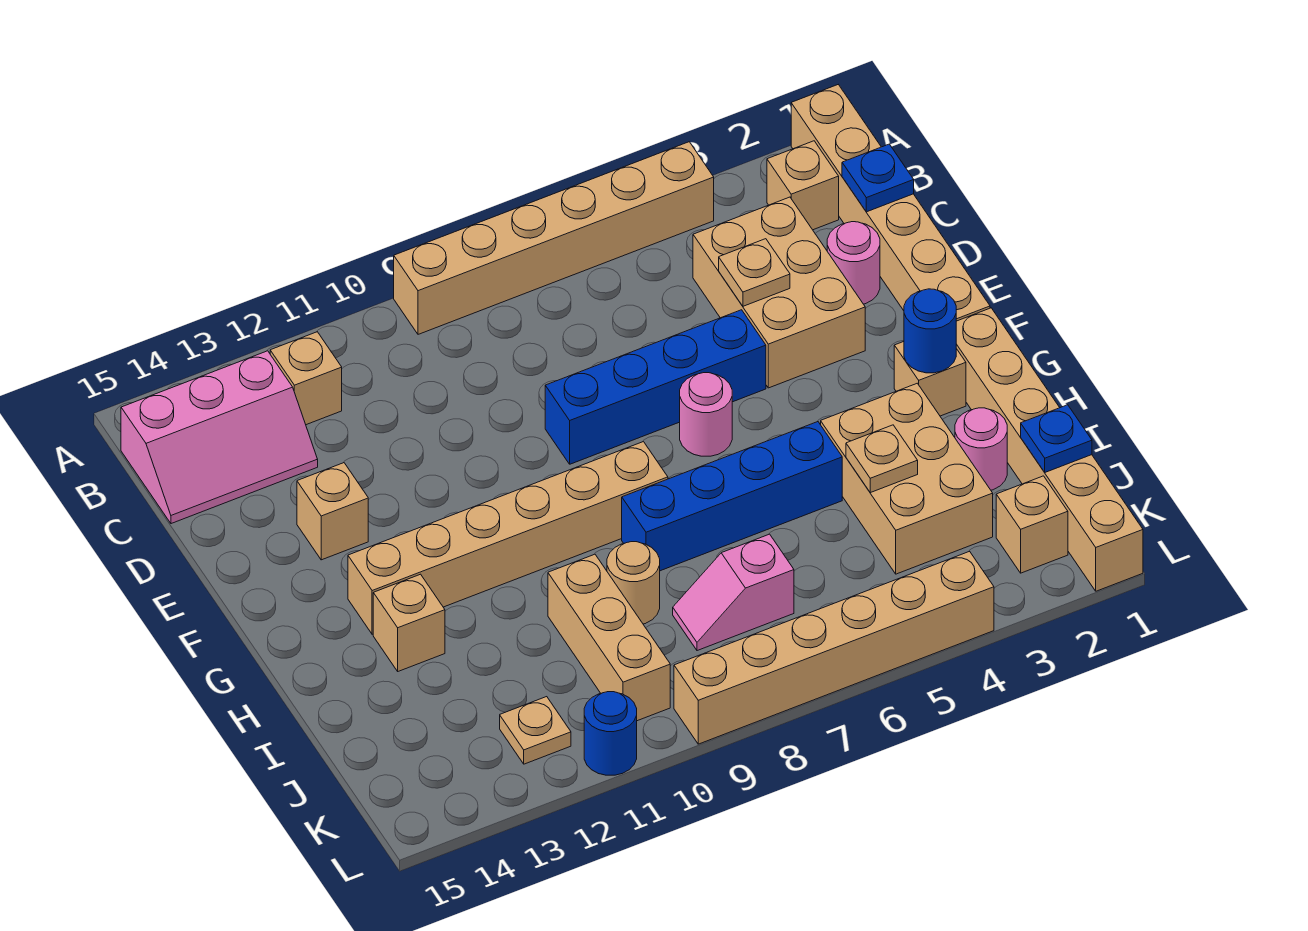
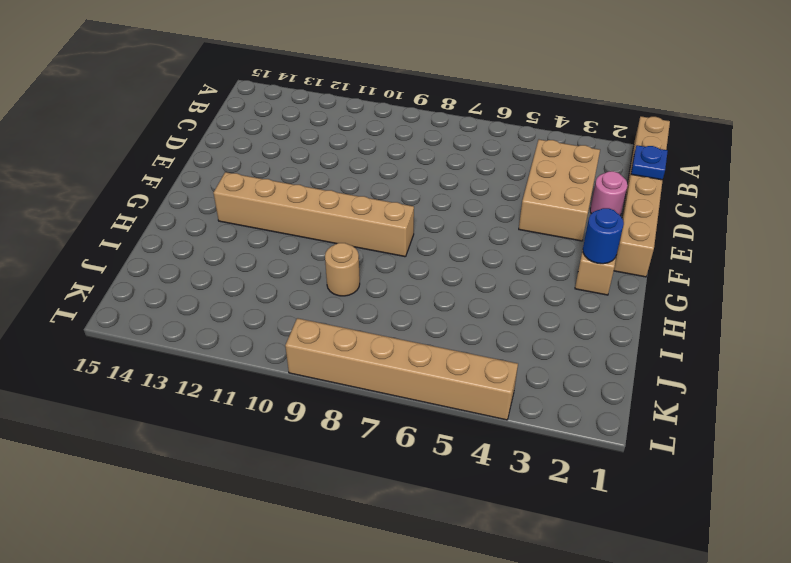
none -> tan 1x6 brick [394,142,714,334]
none -> tan 1x1 brick [767,141,839,230]
none -> tan 1x1 brick [270,332,342,425]

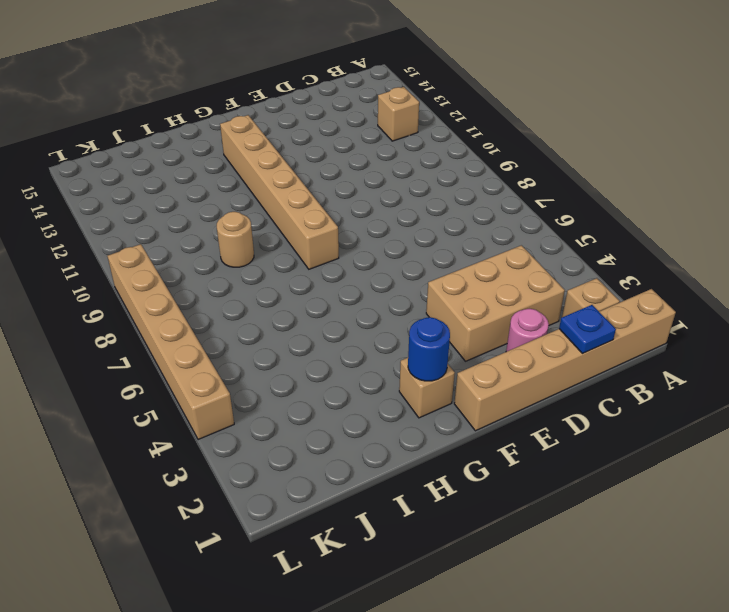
none -> tan 1x6 brick [394,142,714,334]
none -> pink 2x3 slope [121,351,318,524]
none -> blue 1x4 brick [545,310,766,464]

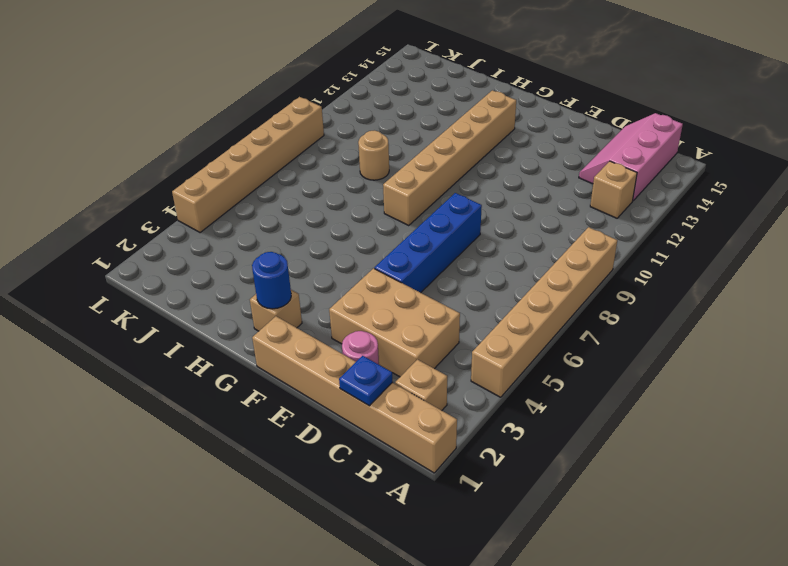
none -> tan 1x1 brick [297,463,368,560]
none -> pink 1x1 round brick [680,373,732,456]
none -> tan 1x6 brick [956,308,1143,591]

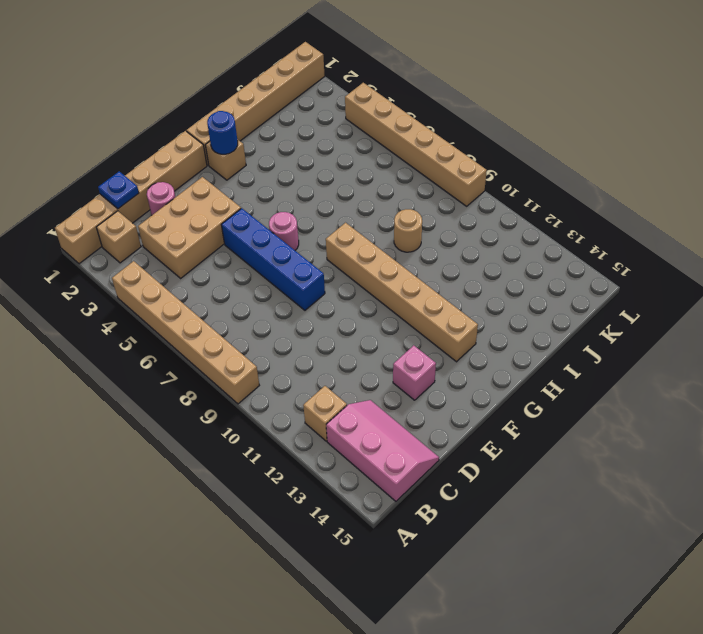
pink 1x1 brick [393,345,436,400] -> tan 1x1 brick [297,463,368,560]
none -> tan 2x3 brick [821,383,993,574]
none -> blue 1x4 brick [622,422,842,571]
none -> tan 1x1 brick [373,574,445,671]

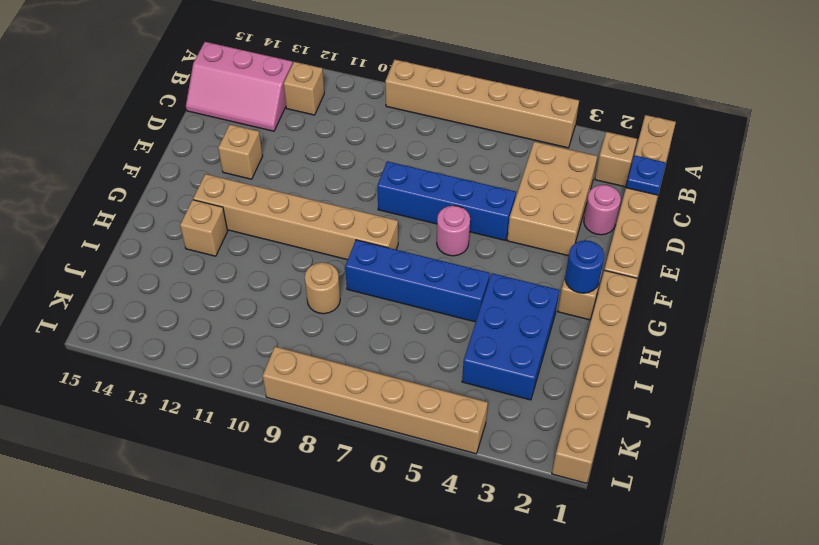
blue 2x3 brick [462,273,559,400] -> tan 2x3 brick [821,383,993,574]
none -> pink 1x1 round brick [955,408,1007,490]
none -> tan 1x3 brick [548,554,670,721]
none -> pink 1x2 slope [673,534,794,651]

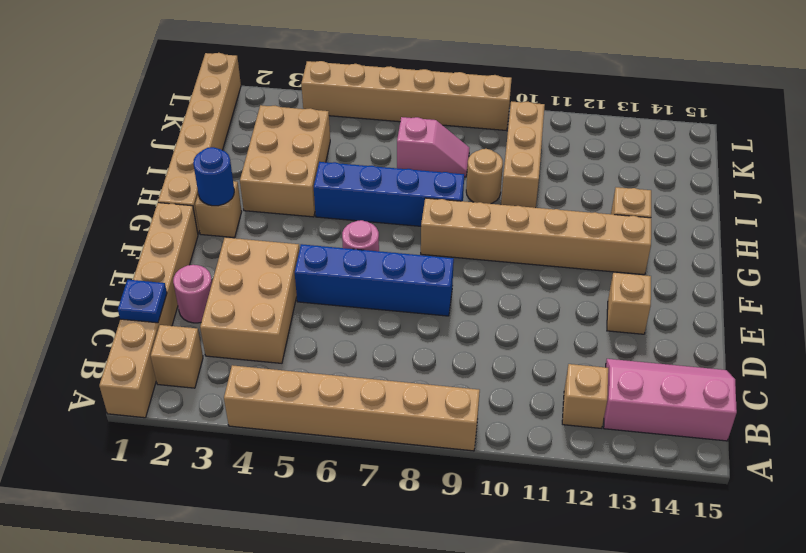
none -> pink 1x1 round brick [955,408,1007,490]
none -> tan 1x1 brick [996,476,1068,573]
none -> tan 1x1 plate [500,697,571,764]

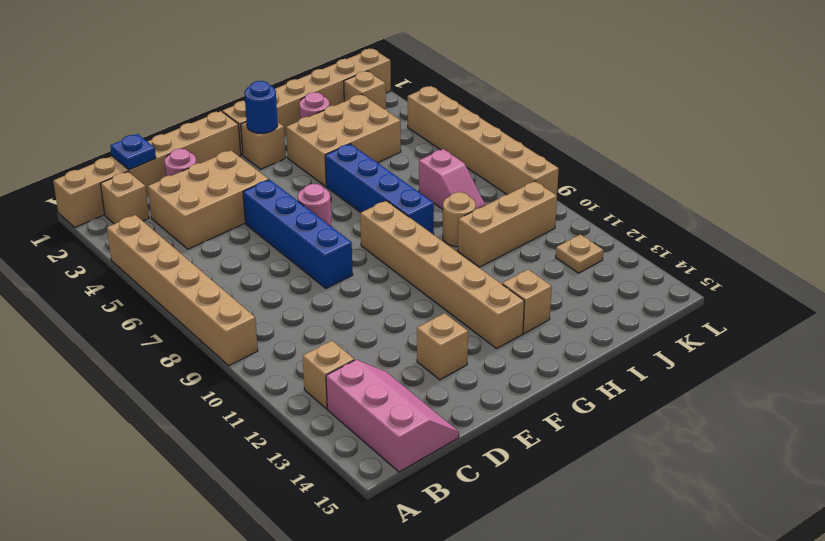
none -> blue 1x1 round brick [584,692,637,775]
none -> tan 1x1 plate [719,239,790,306]
none -> tan 1x1 plate [846,425,918,493]

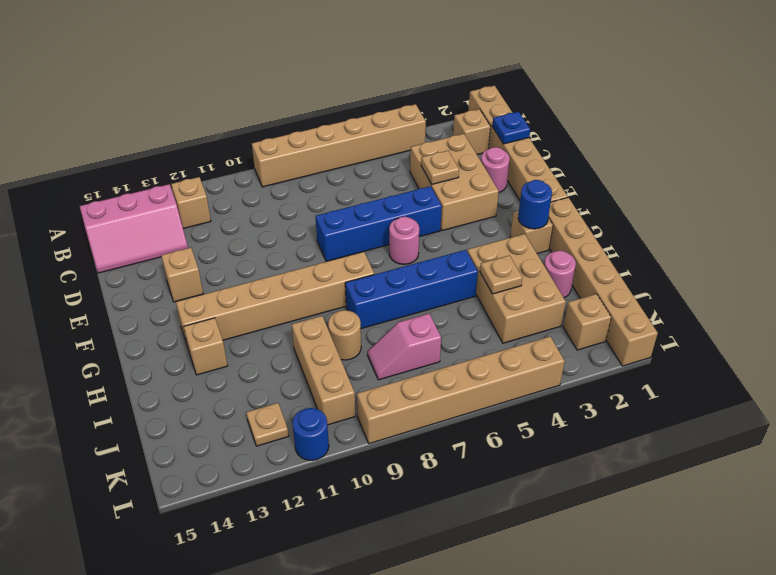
none -> blue 1x1 plate [1021,405,1092,472]

